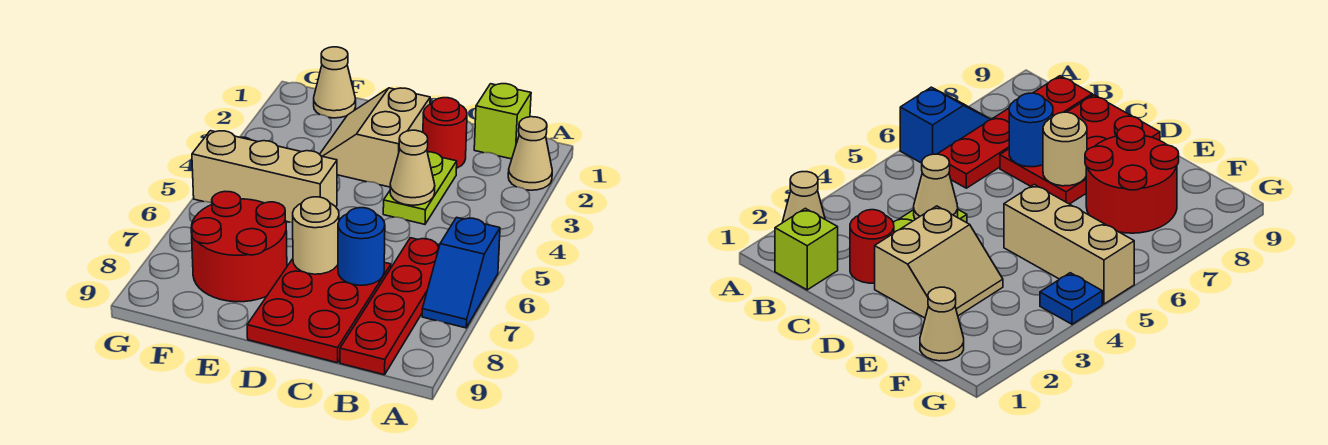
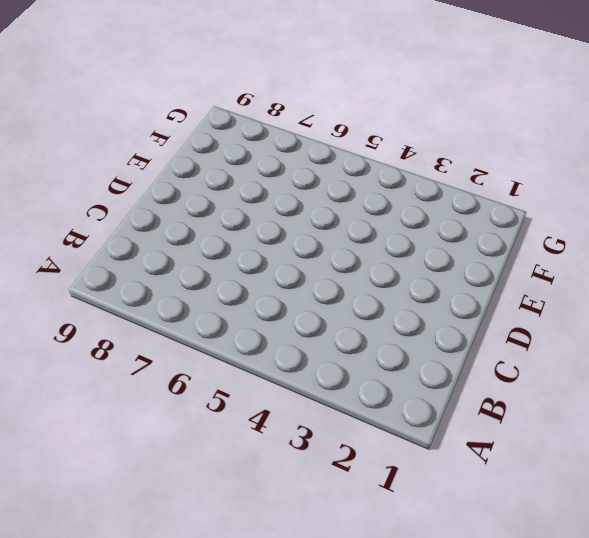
none -> tan 1x1 cone [508,117,552,190]
none -> blue 1x2 slope [422,217,500,328]
none -> lime 1x1 brick [474,84,531,159]

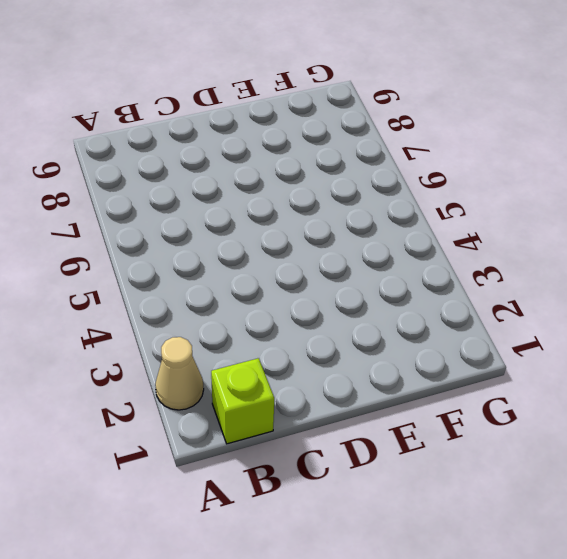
none -> blue 1x2 slope [422,217,500,328]
none -> red 1x4 plate [340,238,440,375]
none -> red 1x1 round brick [423,98,467,168]

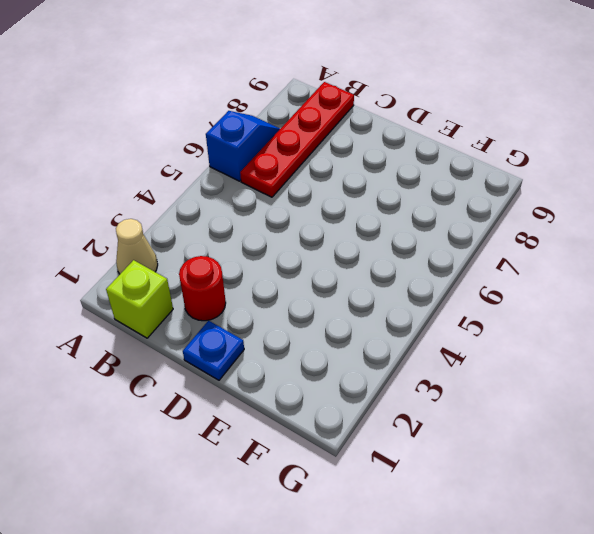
blue 1x1 plate [183,321,244,380] -> blue 1x1 plate moved to [1040,273,1102,324]
none -> lime 1x2 plate [383,152,457,224]
none -> red 2x3 plate [247,259,391,363]
none -> tan 2x2 slope [320,88,430,187]

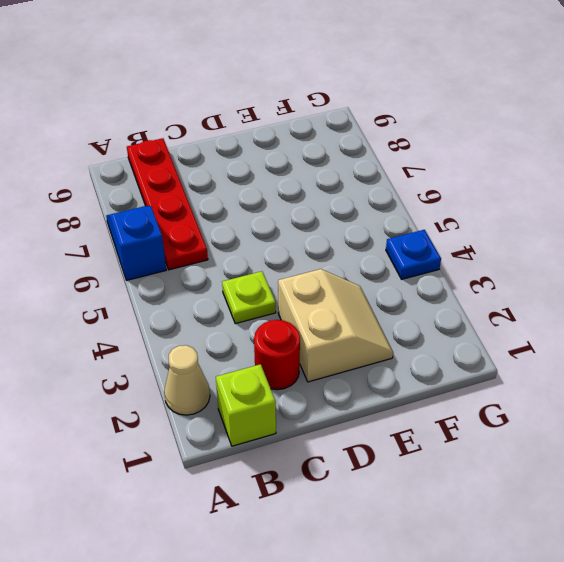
lime 1x1 plate [222,271,276,324] -> lime 1x2 plate [383,152,457,224]
none -> red 2x3 plate [247,259,391,363]
none -> tan 1x3 brick [192,131,337,222]
none -> red 2x2 round brick [191,192,287,302]

